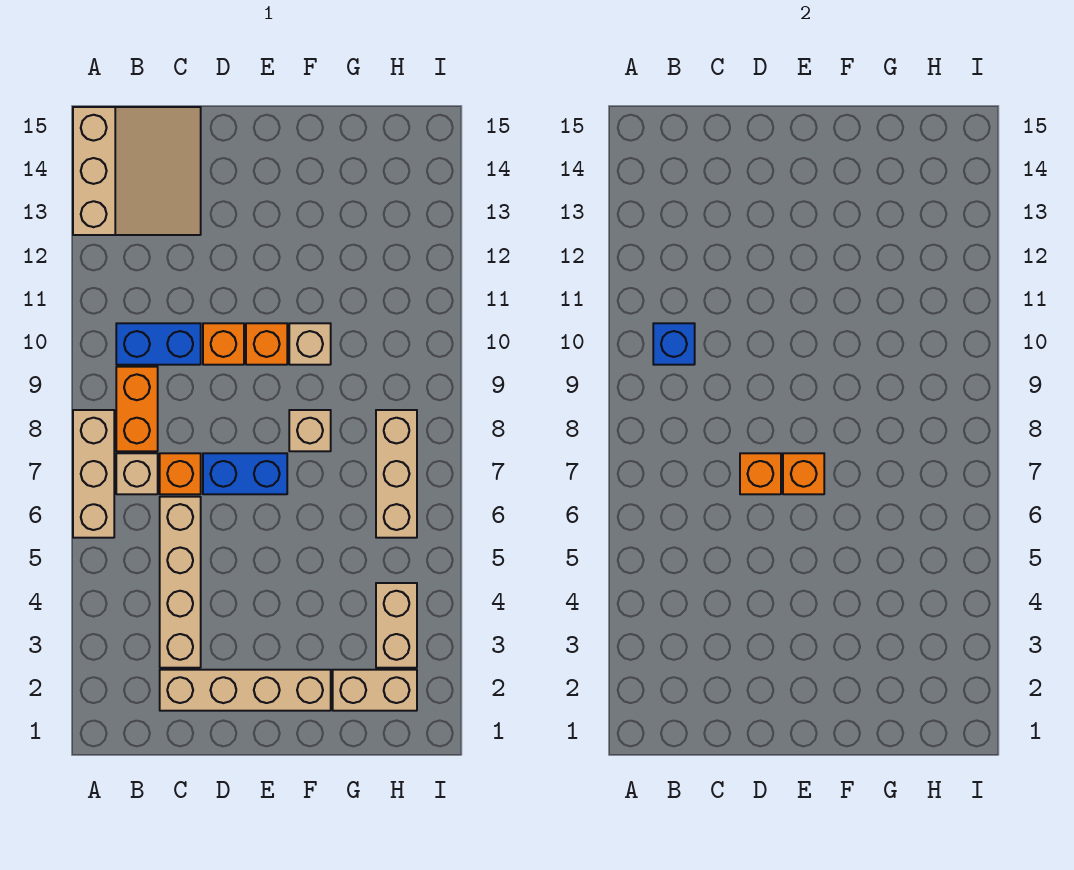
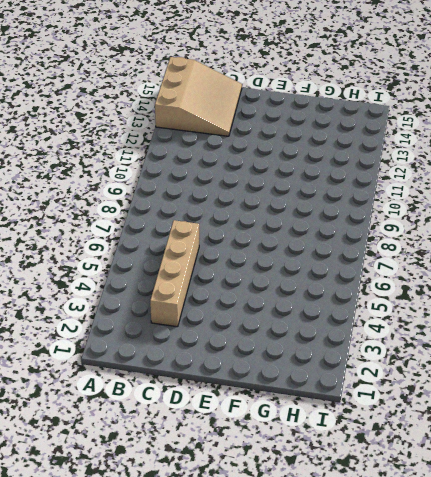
none -> tan 1x3 brick [73,410,114,538]
none -> tan 1x1 brick [116,453,158,494]
none -> orange 1x2 brick [116,367,158,451]

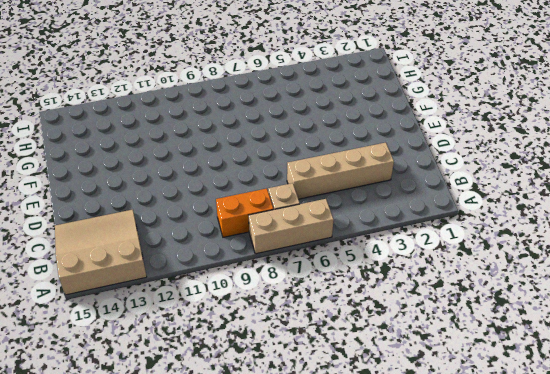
none -> blue 1x2 brick [116,323,201,365]
none -> tan 1x4 brick [160,670,331,711]
none -> orange 1x1 brick [160,453,201,494]

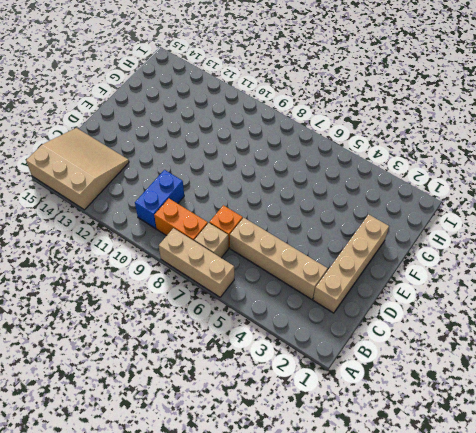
none -> blue 1x2 brick [203,453,287,494]
none -> orange 1x1 brick [203,323,244,365]
none -> orange 1x1 brick [246,323,287,365]

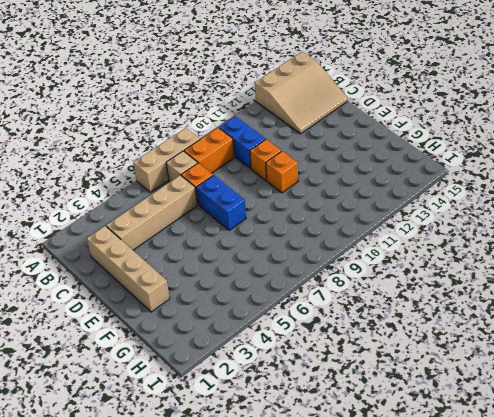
none -> tan 1x1 brick [289,410,331,451]
none -> tan 1x1 brick [289,323,331,365]
none -> tan 1x2 brick [333,670,417,711]

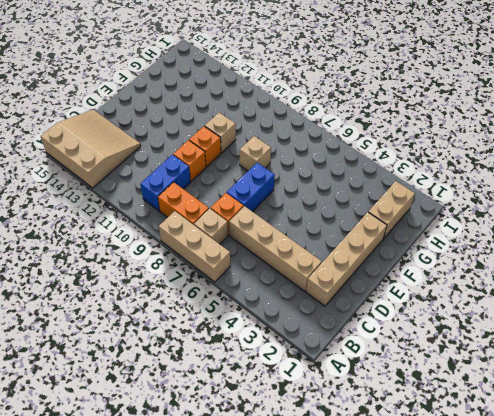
none -> tan 1x2 brick [376,583,417,668]
none -> tan 1x3 brick [376,410,417,538]
none -> blue 1x1 brick [653,323,695,365]

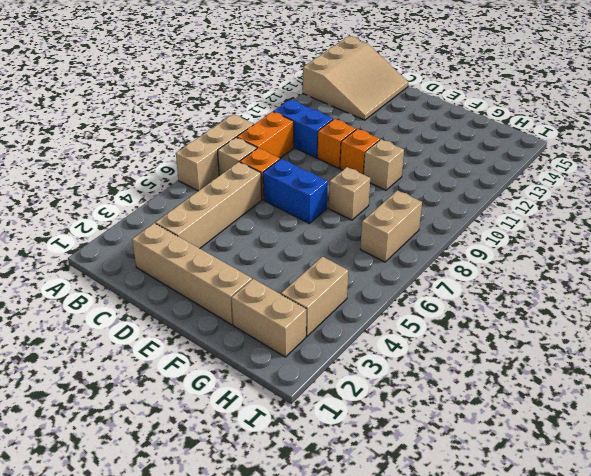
tan 1x2 brick [360,190,422,262] -> tan 1x3 brick [376,410,417,538]
none -> blue 1x1 brick [653,323,695,365]
none -> orange 1x1 brick [740,453,781,494]
none -> orange 1x1 brick [783,453,824,494]

